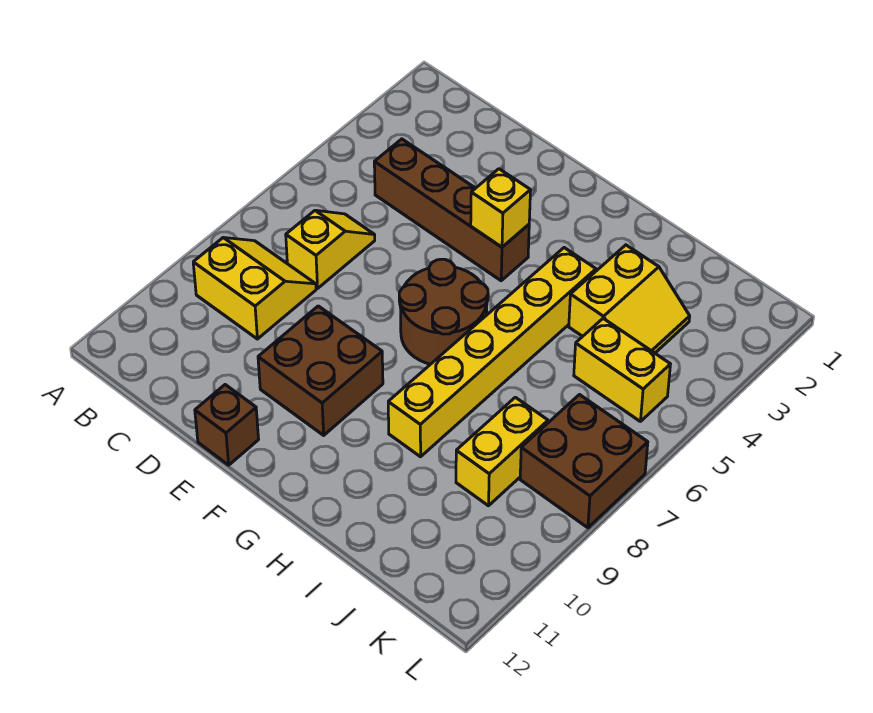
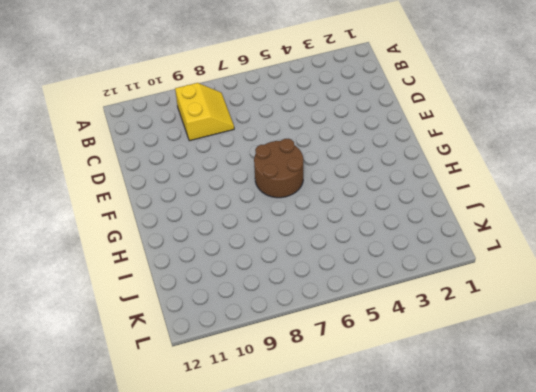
none -> brown 1x4 brick [374,139,529,281]
none -> yellow 1x2 slope [286,210,375,288]
none -> brown 2x2 brick [258,306,383,435]

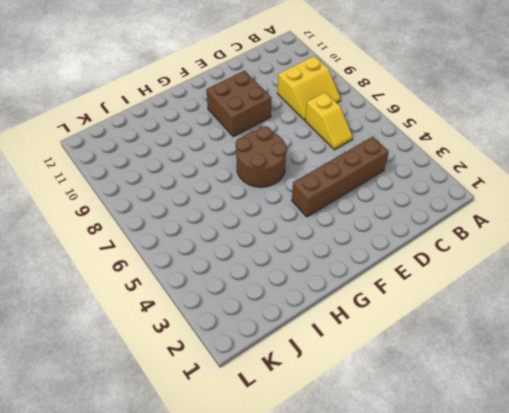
none -> brown 1x1 brick [195,385,259,465]
none -> yellow 1x6 brick [388,248,596,457]
none -> yellow 2x2 slope [569,245,690,353]

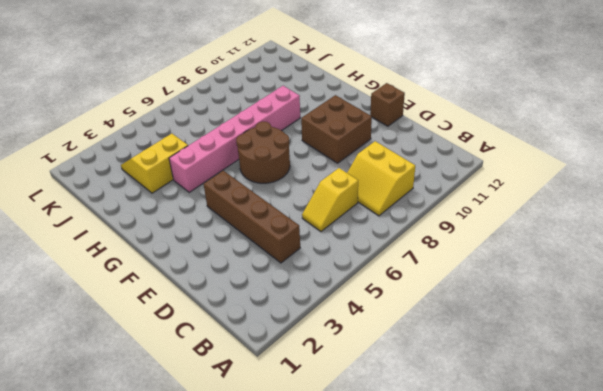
pink 1x6 brick [169,86,300,192] -> yellow 1x6 brick [388,248,596,457]
none -> yellow 1x2 brick [574,318,670,422]
none -> yellow 1x2 brick [456,397,548,506]
none -> brown 2x2 brick [520,395,648,528]

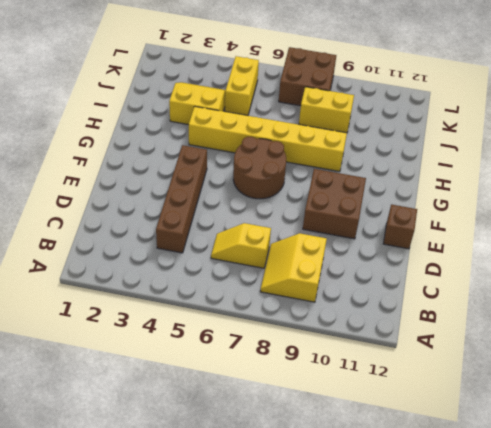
none -> yellow 1x1 brick [471,169,530,247]

